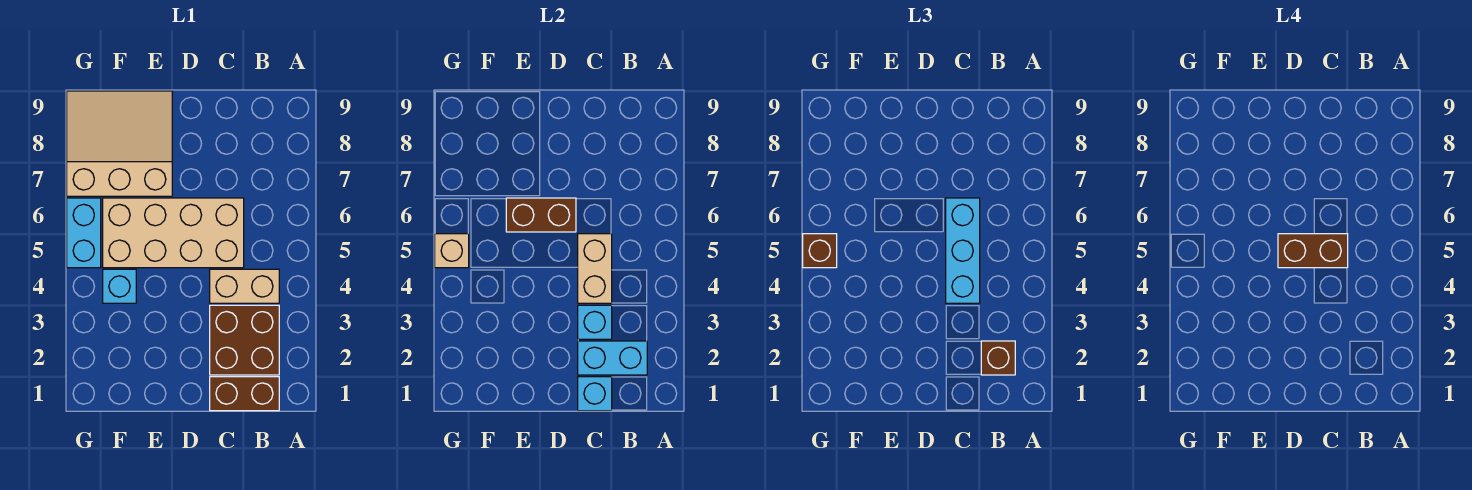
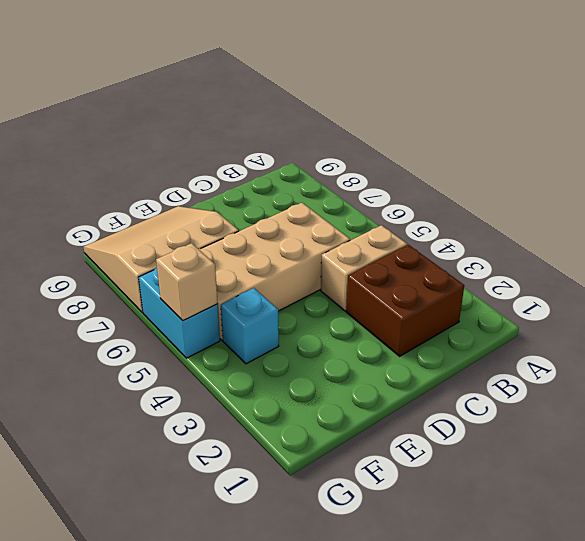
none -> brown 1x2 brick [210,377,279,411]
none -> cyan 1x2 brick [578,341,647,375]
none -> cyan 1x1 brick [578,377,612,411]

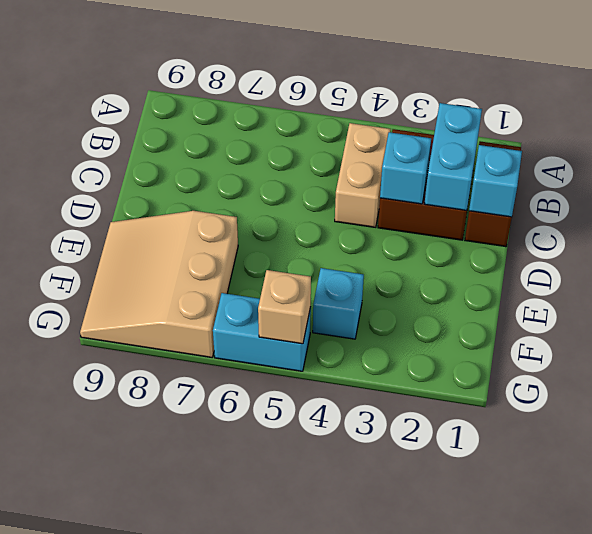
none -> tan 2x4 brick [103,198,244,268]
none -> tan 1x2 brick [578,234,612,303]
none -> brown 1x2 brick [506,198,576,232]

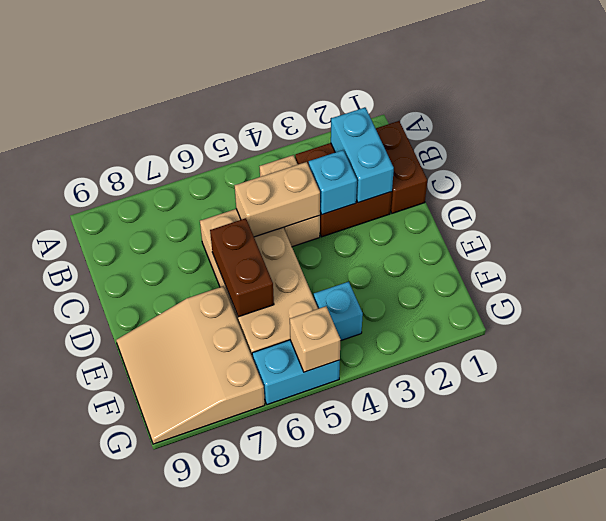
none -> cyan 1x1 brick [578,377,612,411]
none -> brown 1x1 brick [981,341,1015,375]
none -> cyan 1x3 brick [946,198,980,303]

